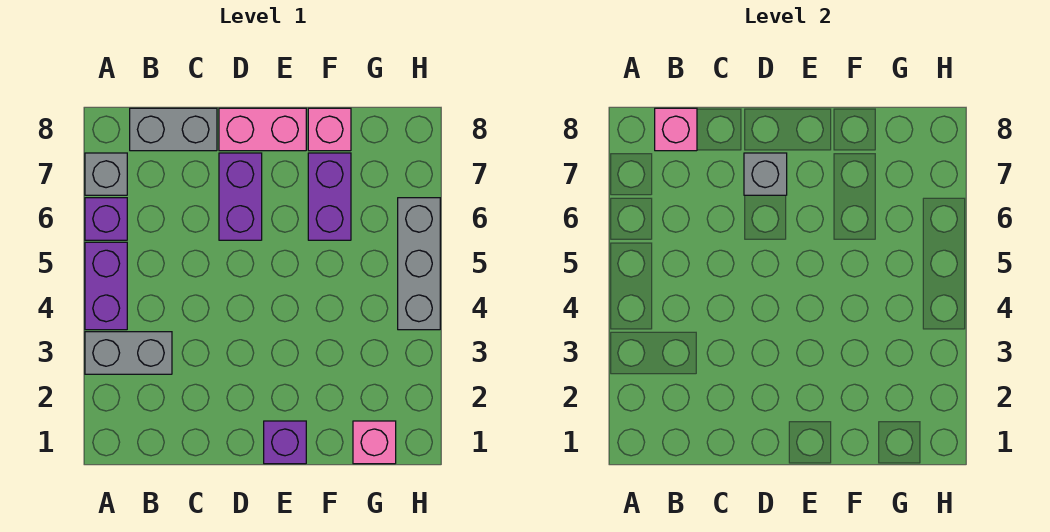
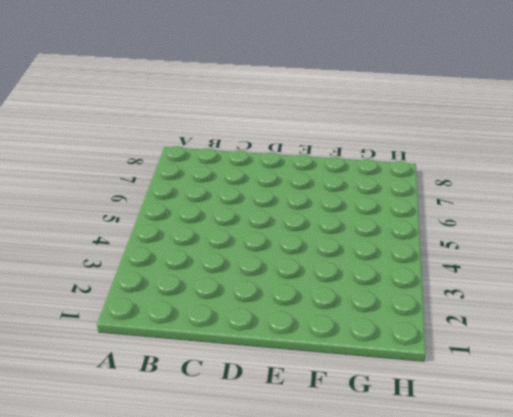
none -> grey 1x2 brick [85,332,172,374]
none -> purple 1x2 brick [85,242,127,330]
none -> purple 1x1 brick [85,198,127,240]

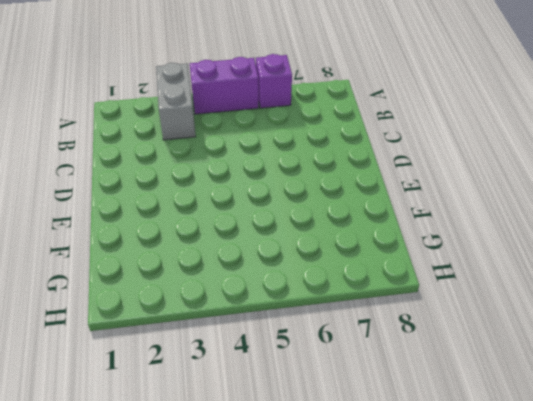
none -> grey 1x1 brick [85,153,127,195]
none -> grey 1x2 brick [130,108,217,151]
none -> purple 1x2 brick [219,153,262,240]

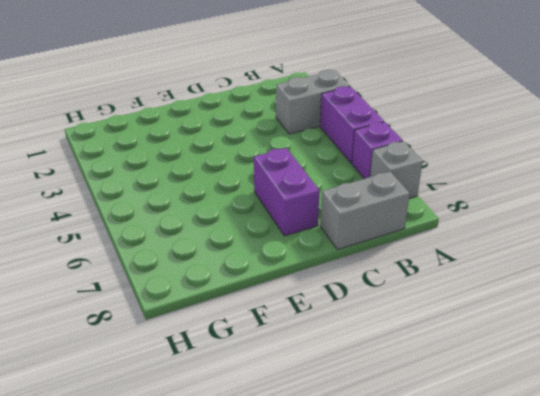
none -> pink 1x2 brick [219,108,306,151]
none -> purple 1x1 brick [264,421,306,464]
none -> purple 1x2 brick [308,153,351,240]

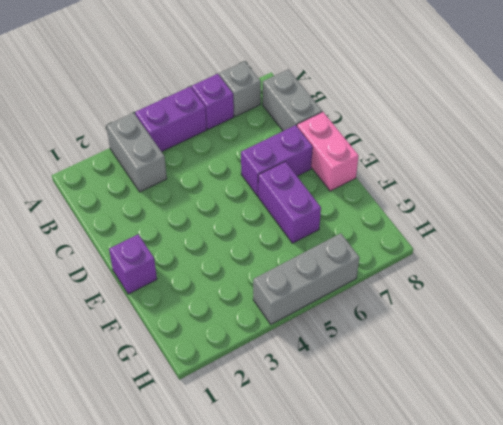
purple 1x2 brick [258,161,321,243] -> purple 1x2 brick turned to [308,153,351,240]
none -> pink 1x1 brick [308,108,351,151]
none -> pink 1x1 brick [353,421,396,464]
none -> pink 1x1 brick [655,108,697,151]

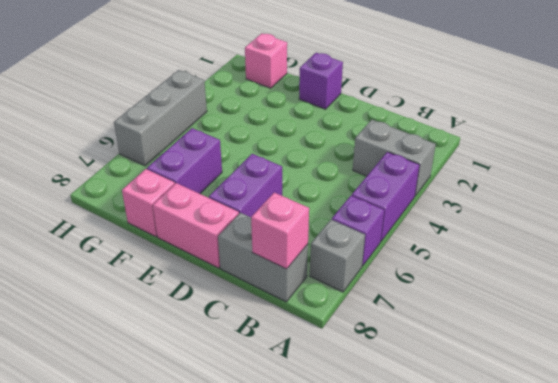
none -> grey 1x1 brick [744,153,787,195]

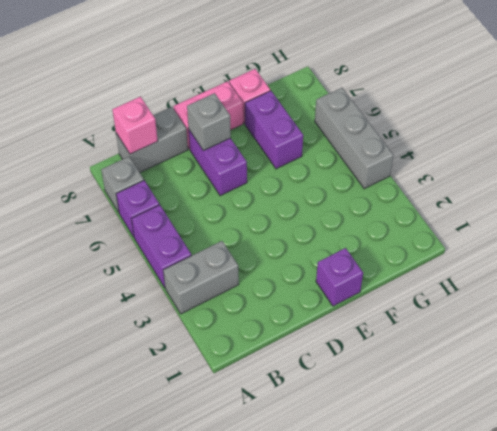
none -> pink 1x1 brick [353,421,396,464]

